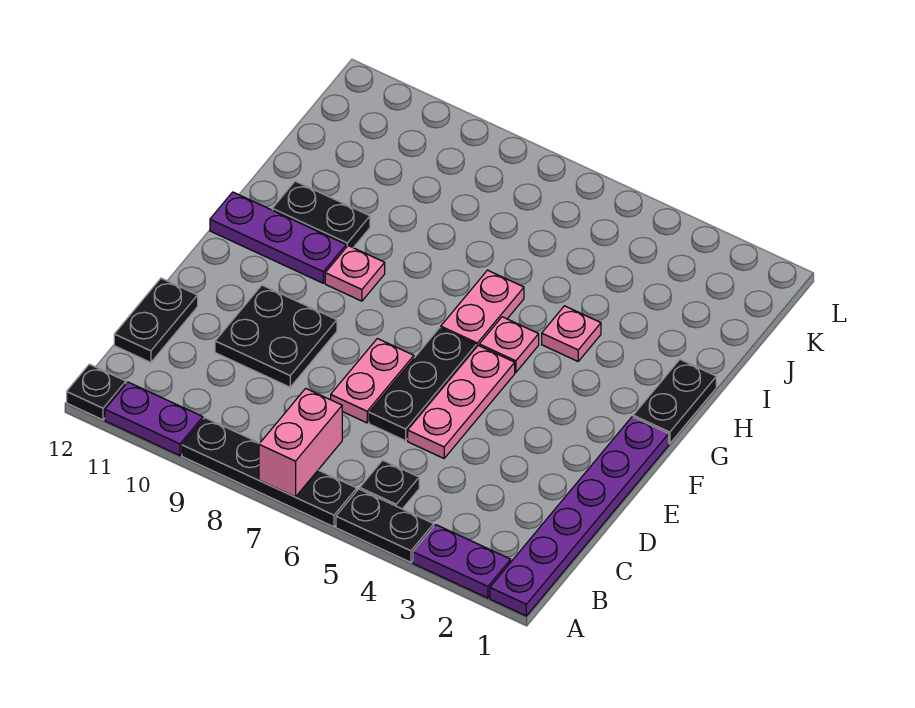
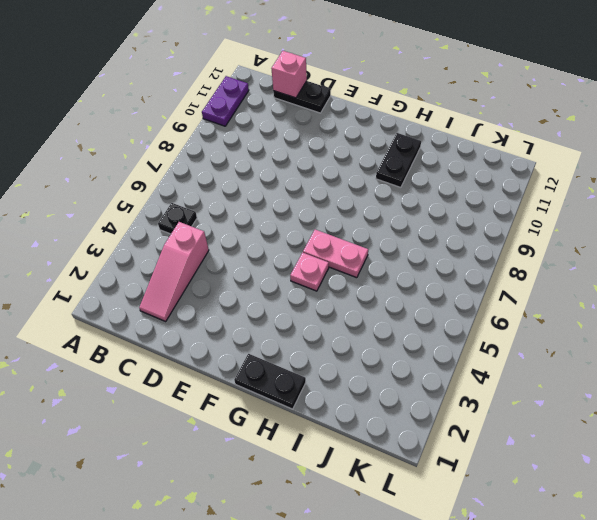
pink 1x3 slope [139,222,209,321] -> none
pink 1x1 brick [271,51,307,98] -> none
none -> purple 1x6 plate [490,417,669,616]
none -> purple 1x2 plate [413,525,511,598]
none -> black 1x2 plate [336,489,434,562]

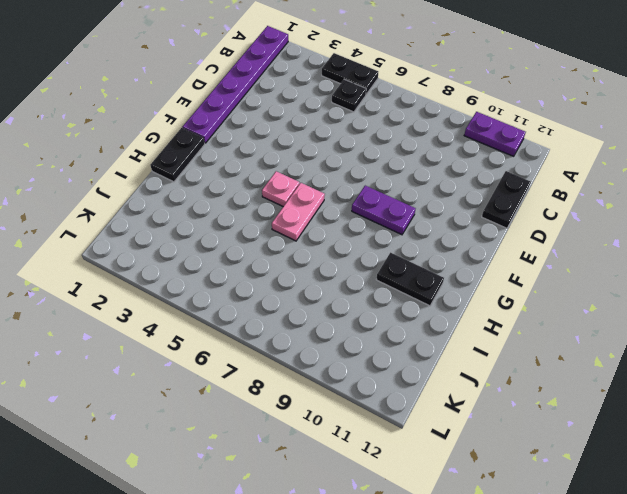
purple 1x2 plate [352,186,416,235] -> purple 1x2 plate moved to [413,525,511,598]
none -> black 1x4 plate [182,418,357,527]
none -> black 1x1 plate [67,364,126,420]
none -> pink 1x3 plate [408,346,515,458]

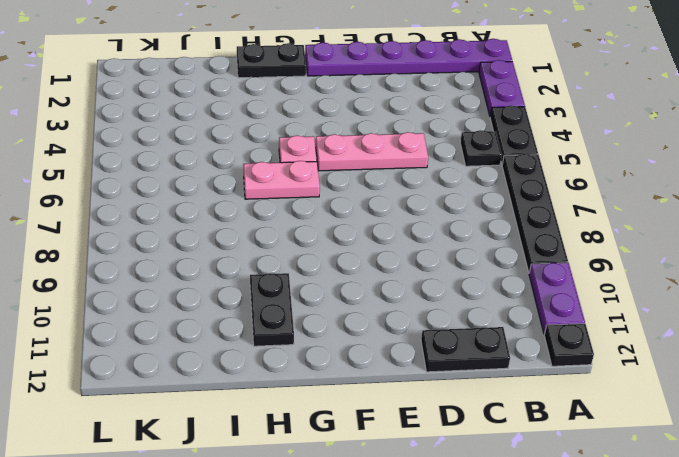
none -> black 1x3 plate [369,328,476,441]
none -> pink 1x2 plate [331,339,414,423]
none -> black 2x2 plate [215,285,337,387]

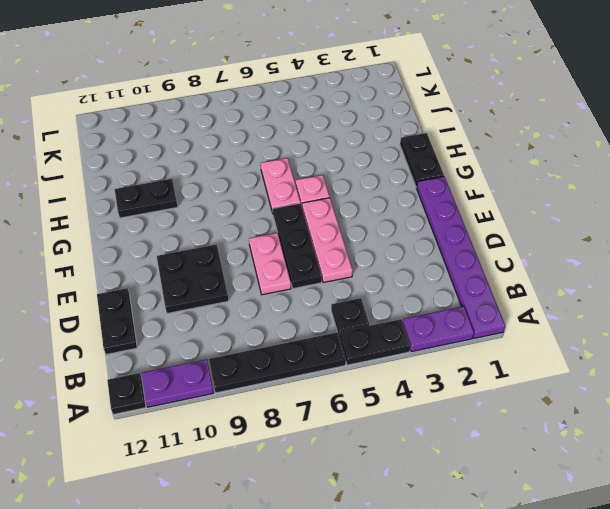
none -> pink 1x1 plate [325,246,385,301]
none -> purple 1x3 plate [210,192,346,283]
none -> pink 1x1 plate [542,306,601,361]

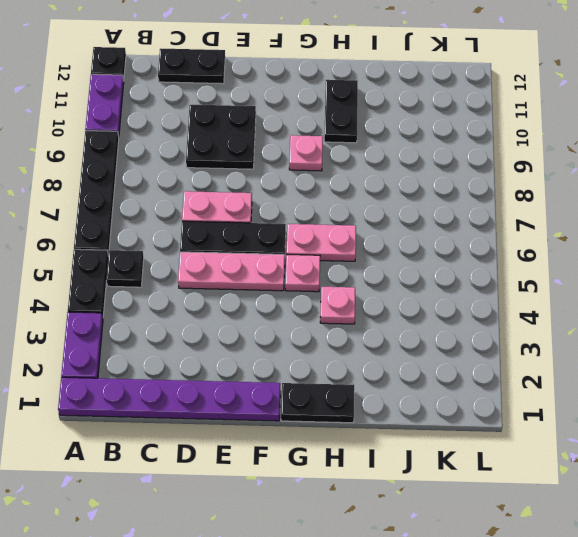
none -> purple 1x3 plate [210,192,346,283]
none -> pink 1x2 brick [259,388,342,497]

